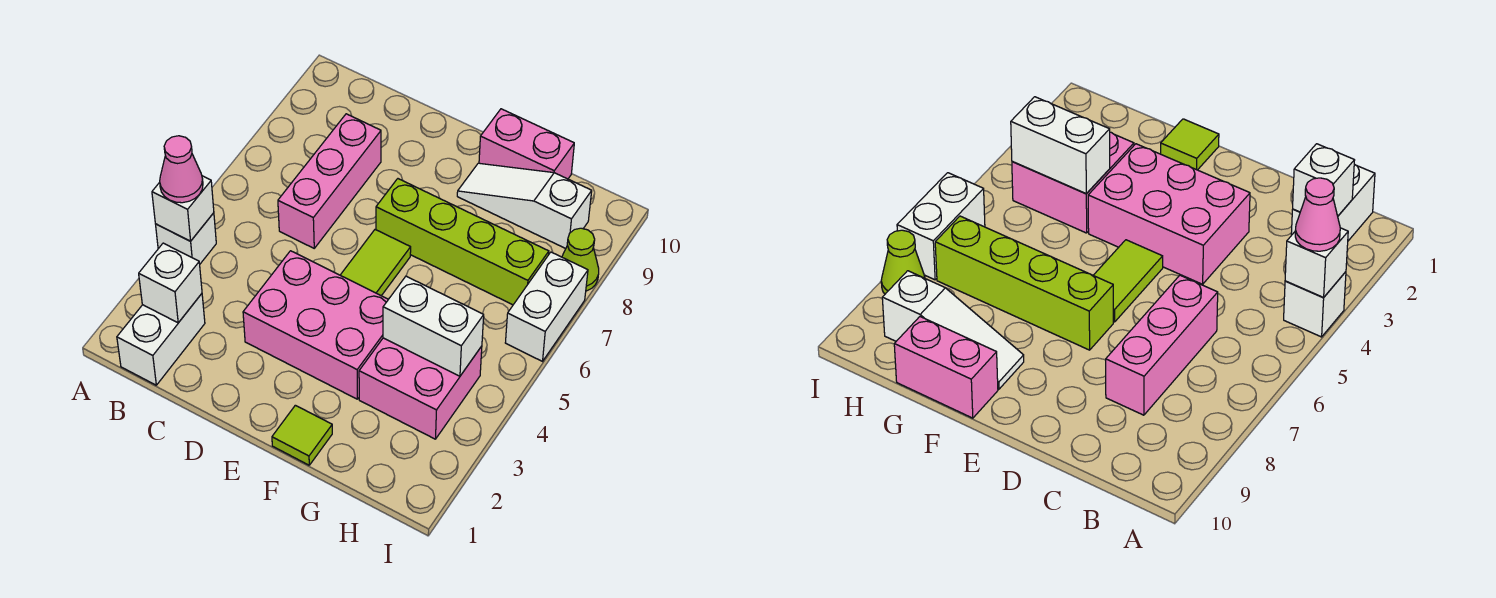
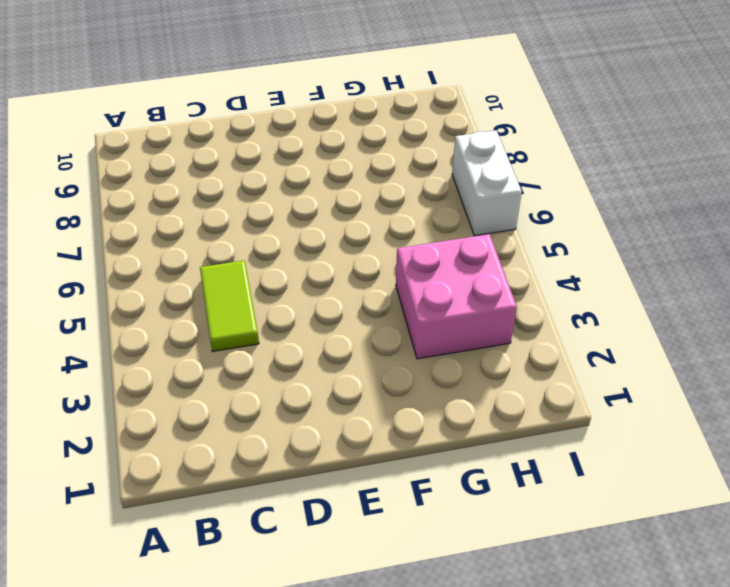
lime 1x2 tile [200,260,259,351] -> lime 1x2 tile moved to [340,230,411,296]
none -> white 1x1 brick [156,213,216,264]
none -> white 1x2 brick [117,294,205,385]
none -> pink 1x3 brick [278,114,381,248]

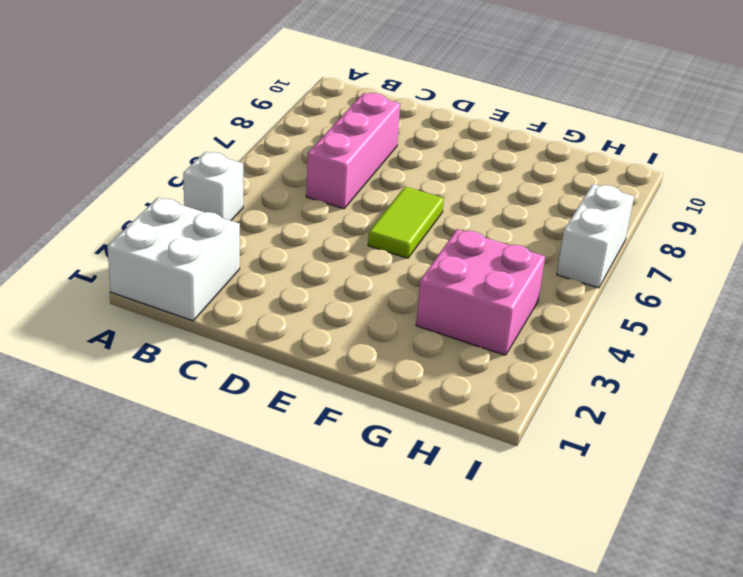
white 2x2 brick [107,197,240,321] -> white 1x2 brick [117,294,205,385]
none -> pink 2x3 brick [243,251,388,399]
none -> lime 1x4 brick [376,179,549,305]
none -> lime 1x1 tile [272,405,332,465]

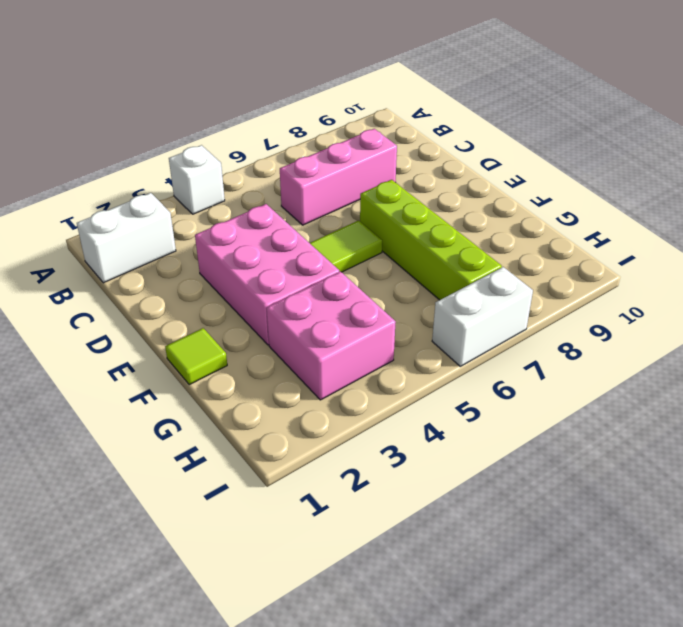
none -> white 1x3 slope [457,163,592,249]
none -> pink 1x2 brick [479,109,574,179]
none -> lime 1x1 cone [562,228,599,291]

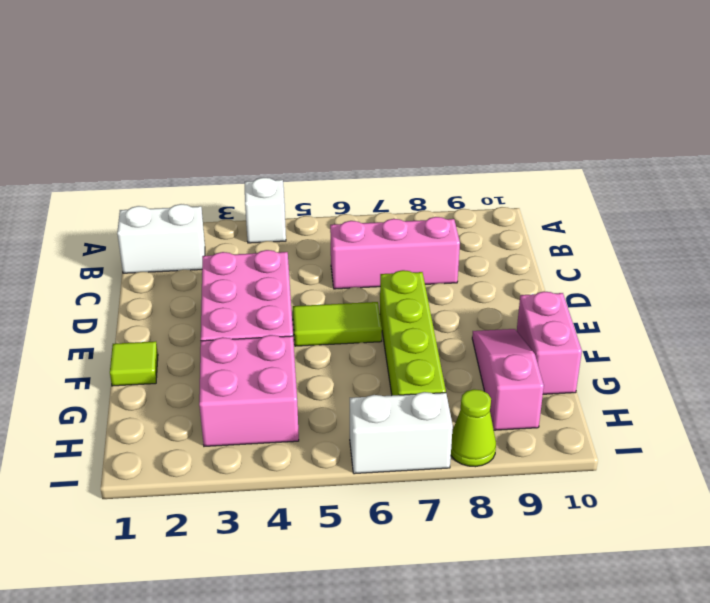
pink 1x3 slope [472,329,544,430] -> white 1x3 slope [457,163,592,249]
none -> white 1x1 brick [152,176,214,241]
none -> white 1x1 brick [139,243,202,323]
none -> white 1x2 brick [383,276,484,376]

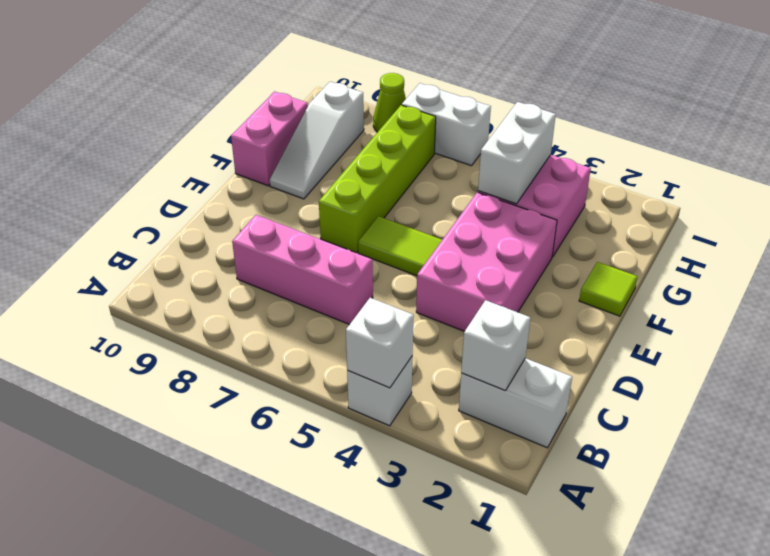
none -> pink 1x1 cone [160,136,203,203]

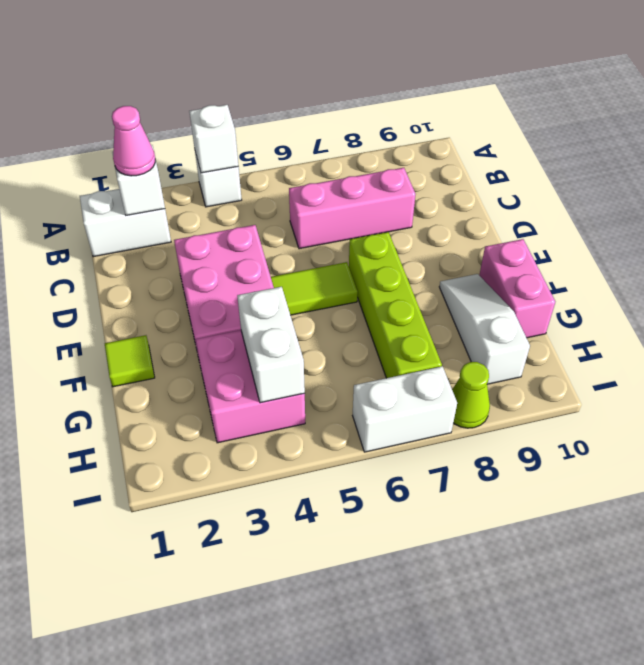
pink 1x1 cone [112,106,155,176] -> pink 1x1 cone moved to [160,136,203,203]

